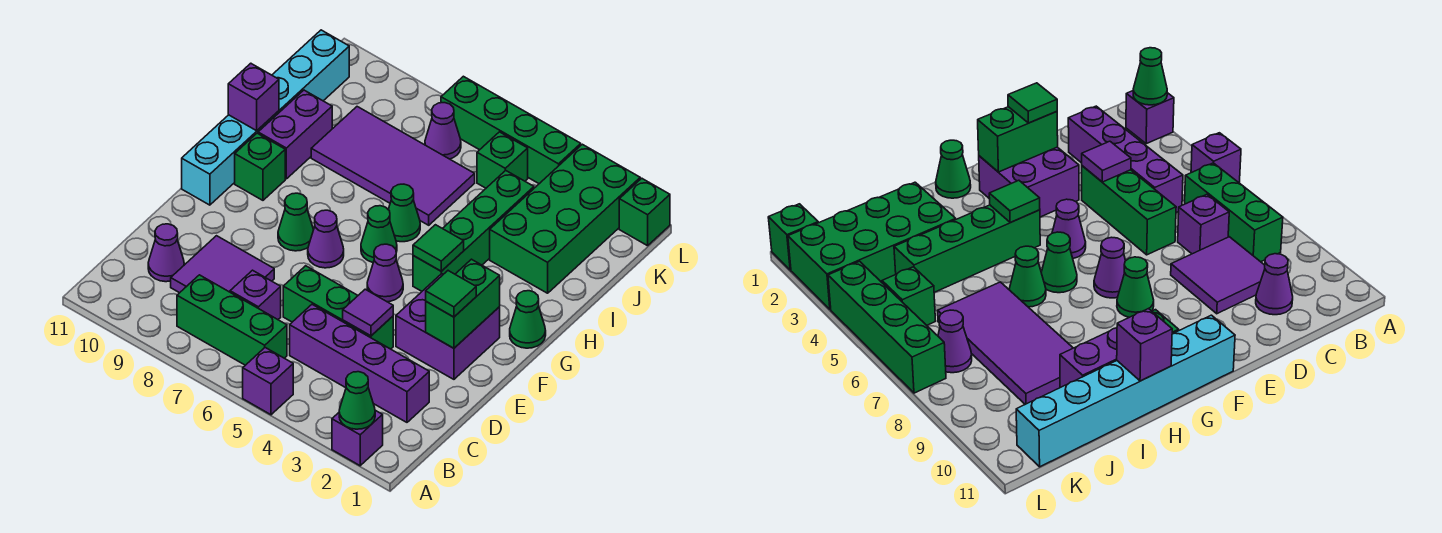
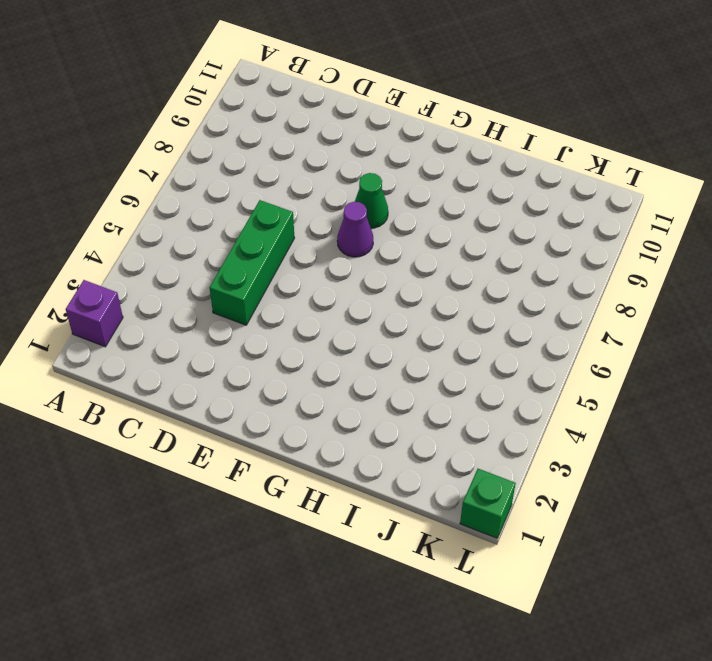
none -> purple 1x1 brick [243,348,293,415]
none -> green 1x3 brick [177,275,287,365]
none -> purple 1x4 brick [290,305,429,422]
none -> purple 1x1 brick [230,270,281,319]

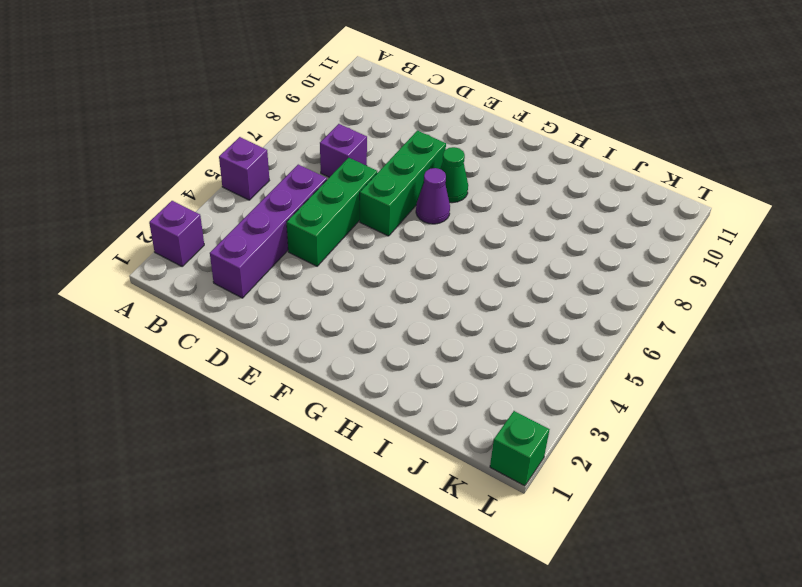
green 1x3 brick [360,131,446,236] -> green 1x3 brick moved to [177,275,287,365]
none -> purple 2x2 tile [171,236,274,293]
none -> purple 1x1 cone [148,224,184,282]
none -> purple 2x2 brick [396,274,500,379]
none -> purple 1x1 cone [367,244,403,302]

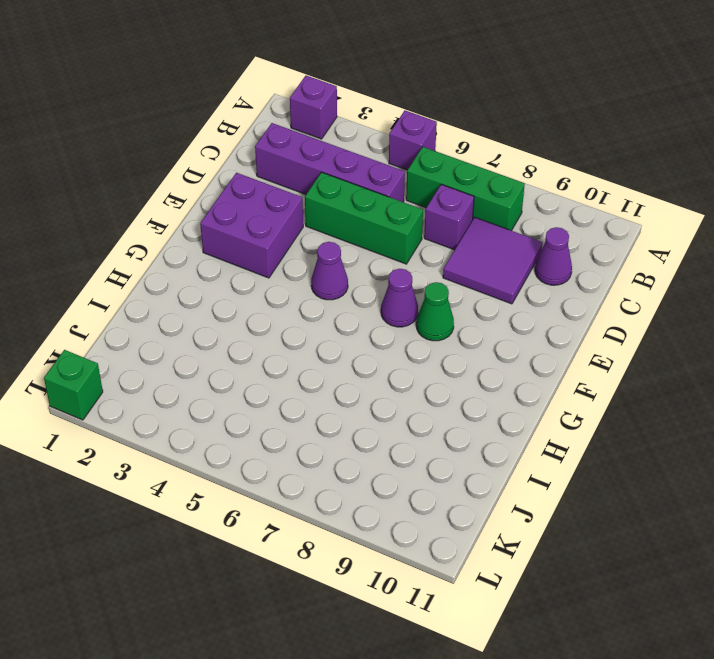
none -> cyan 1x6 brick [182,30,349,205]
none -> green 1x1 cone [510,291,546,348]
none -> green 1x4 brick [413,170,534,291]
none -> green 1x1 cone [361,206,397,263]

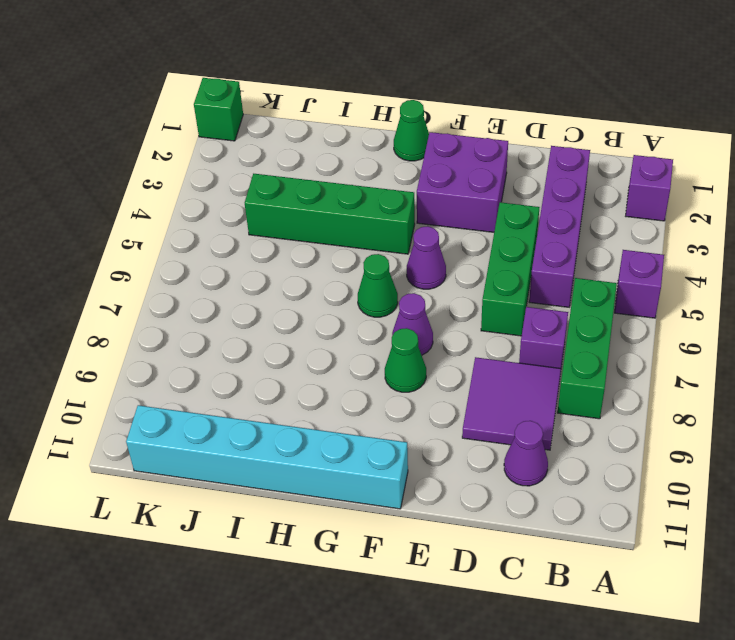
none -> green 1x1 brick [235,133,285,200]
none -> green 1x1 cone [388,184,420,242]
none -> purple 1x2 brick [258,90,332,179]
none -> green 2x4 brick [490,144,640,293]

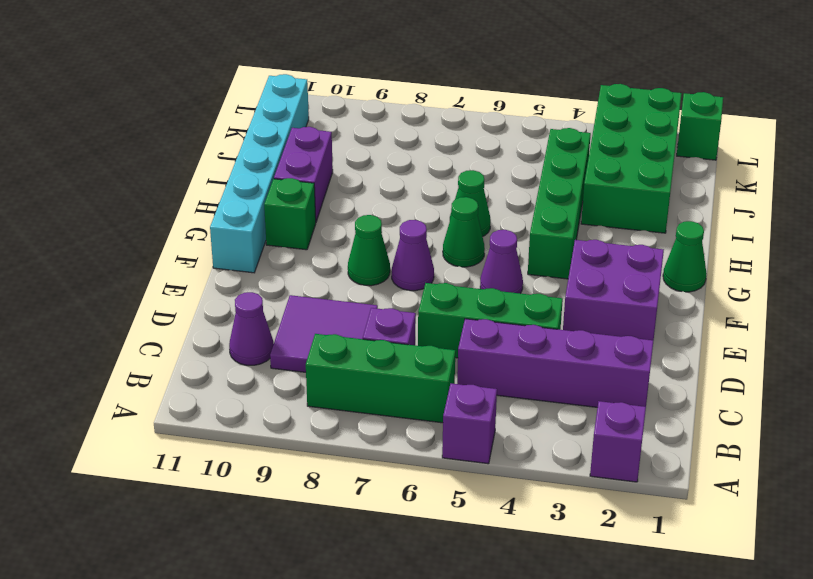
none -> purple 2x4 tile [311,107,475,225]
none -> green 1x1 brick [477,132,528,188]
none -> purple 1x1 cone [425,103,461,159]
none -> green 1x4 brick [441,76,581,184]

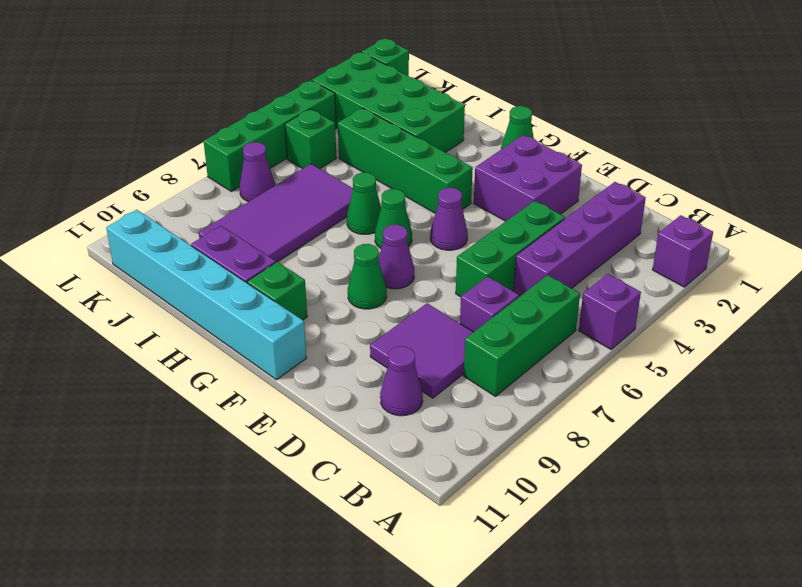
none -> green 1x1 cone [339,372,375,429]
none -> purple 1x1 tile [343,289,393,336]
none -> green 1x2 brick [426,259,500,348]
none -> green 1x1 tile [413,225,464,271]

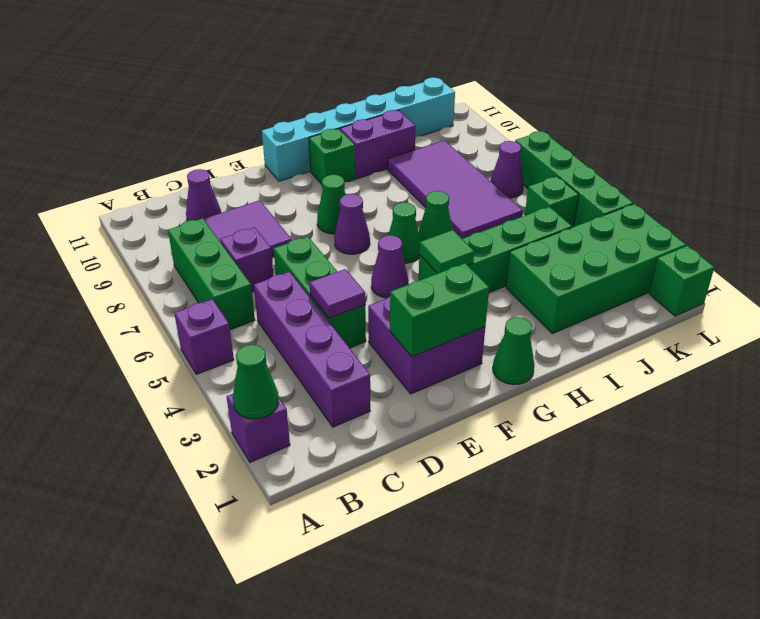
none -> purple 1x1 brick [228,63,279,131]
none -> green 1x1 tile [426,271,476,317]

